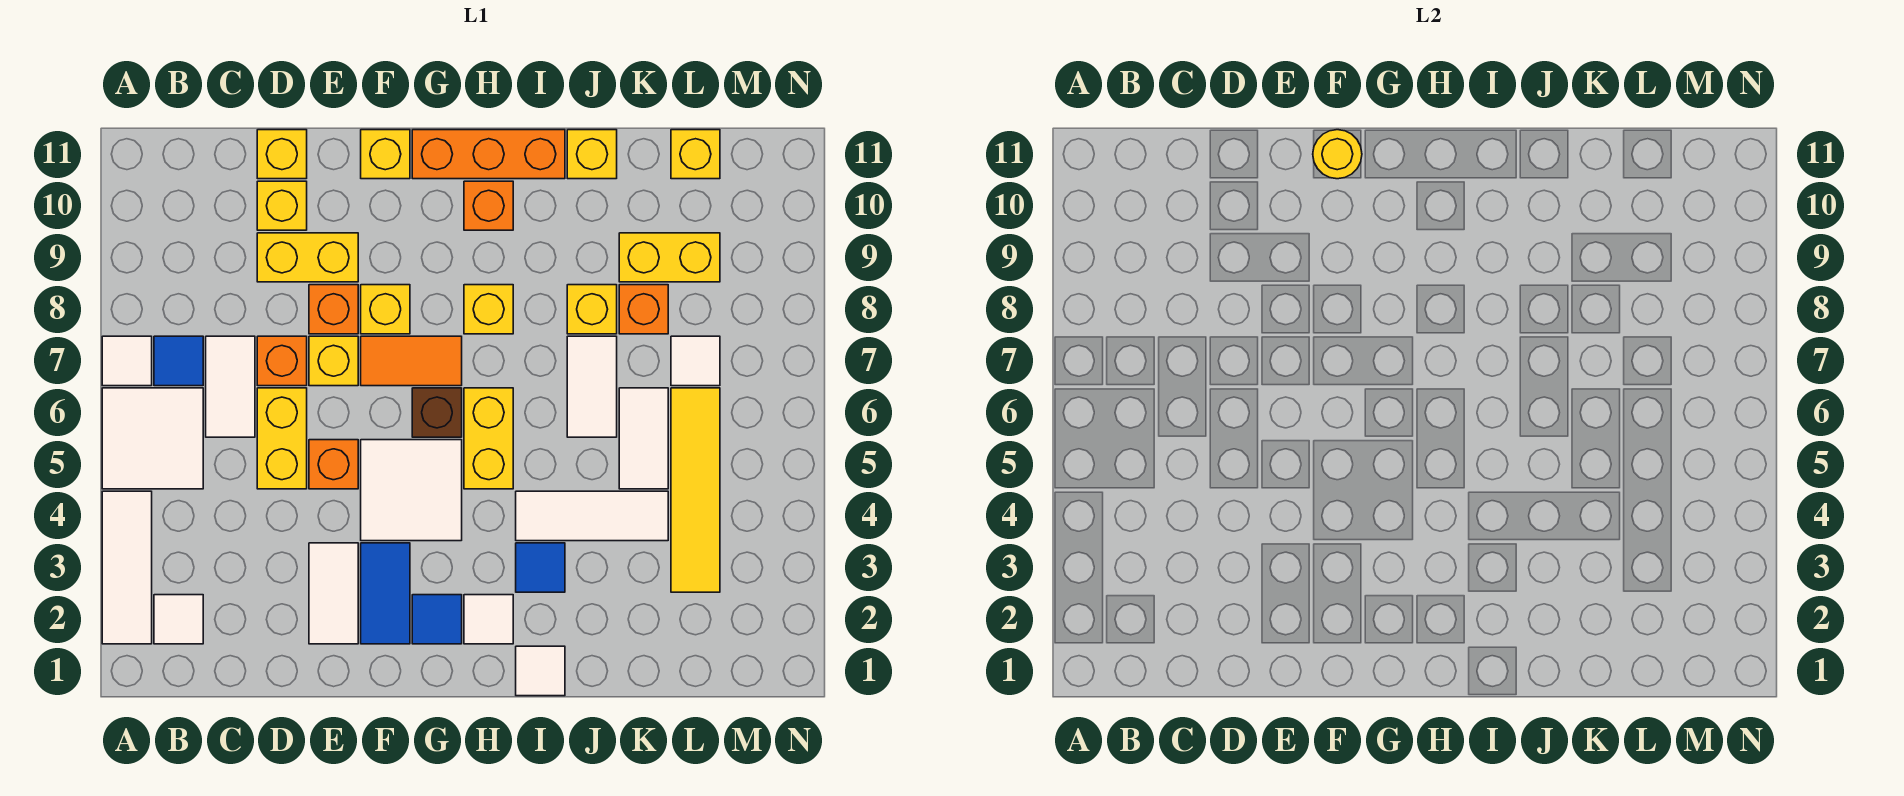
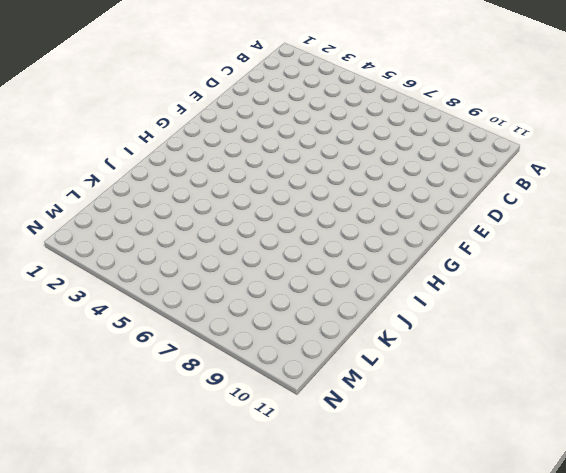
none -> white 1x3 tile [102,491,152,644]
none -> white 2x2 tile [102,388,203,489]
none -> white 1x1 tile [102,336,152,386]
none -> white 1x1 tile [154,595,203,644]

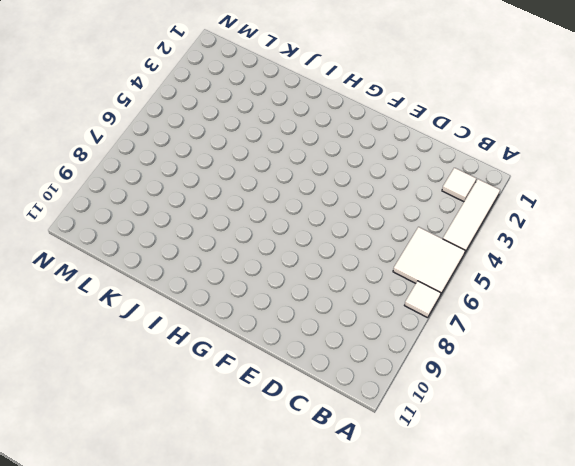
none -> blue 1x1 tile [154,336,203,386]
none -> white 1x2 tile [206,336,255,437]
none -> yellow 1x2 brick [257,388,307,489]
none -> orange 1x1 brick [257,336,307,386]

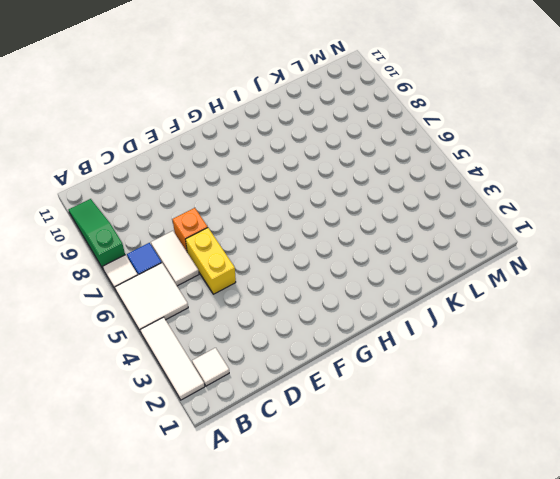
green 1x3 slope [69,199,125,269] -> none
none -> yellow 1x2 brick [257,233,358,282]
none -> yellow 1x1 brick [257,181,307,230]
none -> yellow 1x1 brick [257,130,307,179]
none -> white 1x2 tile [309,543,358,644]

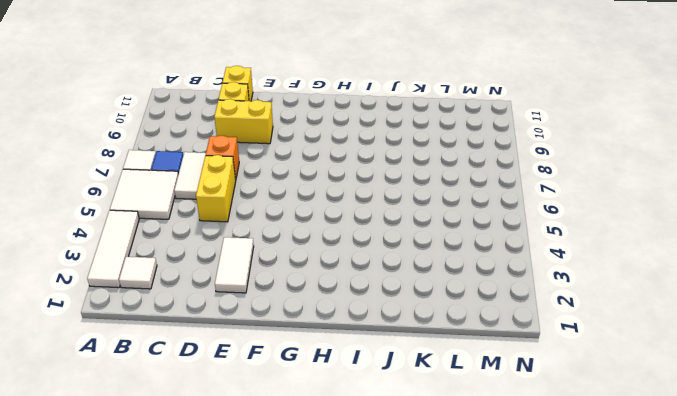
none -> orange 1x1 brick [309,440,358,489]
none -> yellow 1x1 brick [309,336,358,386]
none -> orange 1x1 brick [309,285,358,334]
none -> blue 1x2 tile [361,543,410,644]

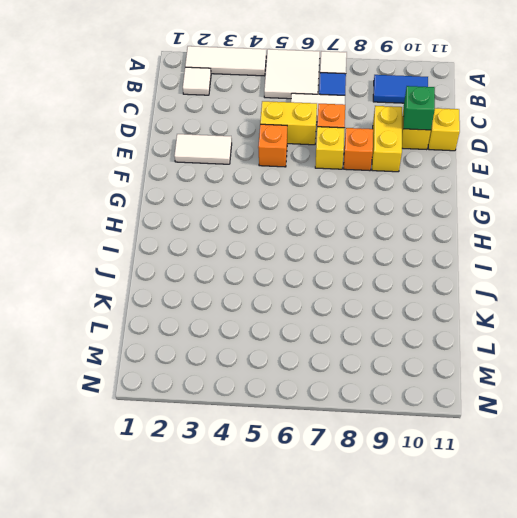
blue 1x2 tile [373,75,428,103] -> blue 1x2 tile moved to [361,543,410,644]
green 1x1 brick [403,86,435,130] -> none
none -> white 2x2 tile [361,440,462,541]
none -> orange 1x2 tile [361,336,462,386]
none -> yellow 1x1 brick [361,285,410,334]
none -> yellow 1x1 brick [361,130,410,179]

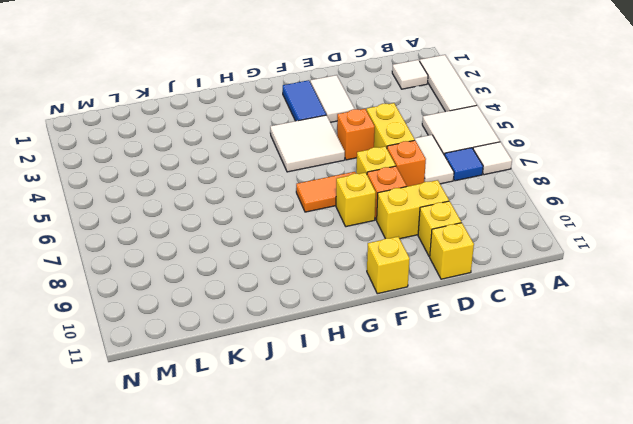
none -> blue 1x1 tile [412,595,462,644]
none -> brown 1x1 brick [412,388,462,437]
none -> orange 1x3 brick [412,130,565,179]
none -> white 1x1 tile [464,595,513,644]

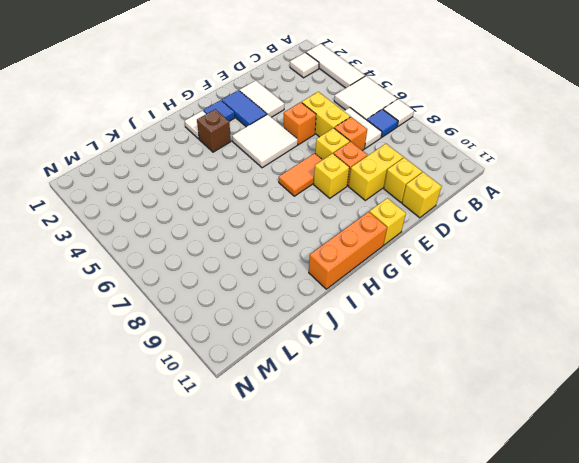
brown 1x1 brick [197,109,231,152] -> brown 1x1 brick moved to [412,388,462,437]
none -> yellow 1x2 brick [464,388,513,489]
none -> yellow 1x1 brick [464,285,513,334]
none -> orange 1x1 brick [464,181,513,230]
none -> white 1x1 tile [516,646,565,696]

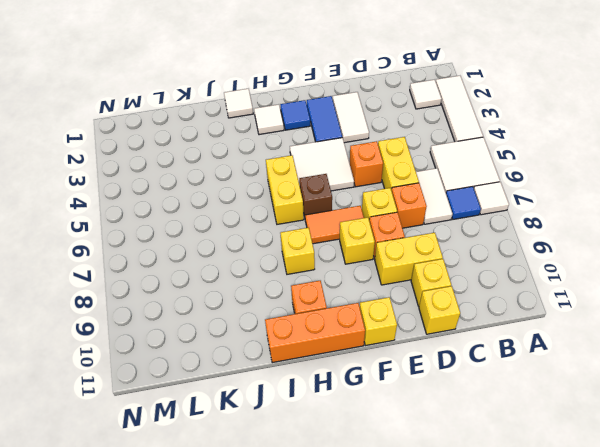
none -> blue 1x1 tile [516,543,565,592]
none -> white 1x3 tile [516,491,668,541]
none -> white 1x2 tile [567,336,617,437]
none -> yellow 1x1 brick [567,285,617,334]

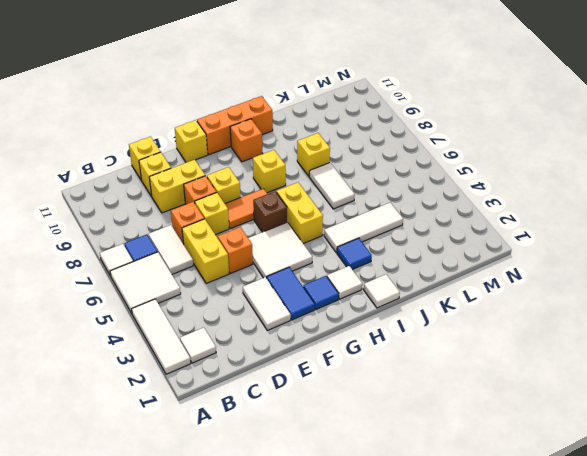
none -> yellow 1x1 brick [567,130,617,179]
none -> white 1x2 tile [619,388,668,489]
none -> orange 1x1 brick [619,285,668,334]
none -> yellow 1x2 brick [619,233,720,282]

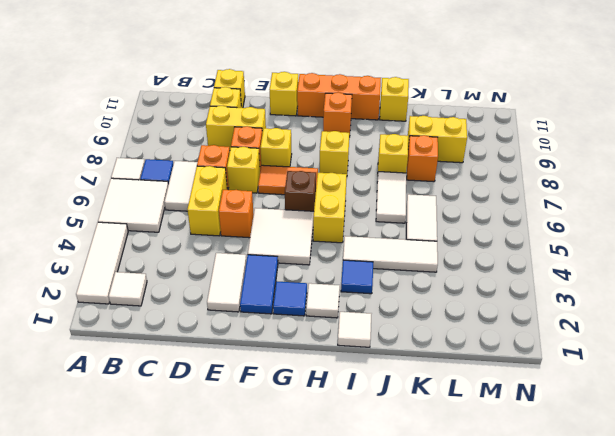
none -> yellow 1x4 tile [671,388,720,592]
none -> white 1x1 tile [671,336,720,386]
none -> yellow 1x1 brick [671,130,720,179]
none -> yellow 1x1 round brick [1313,130,1362,179]

